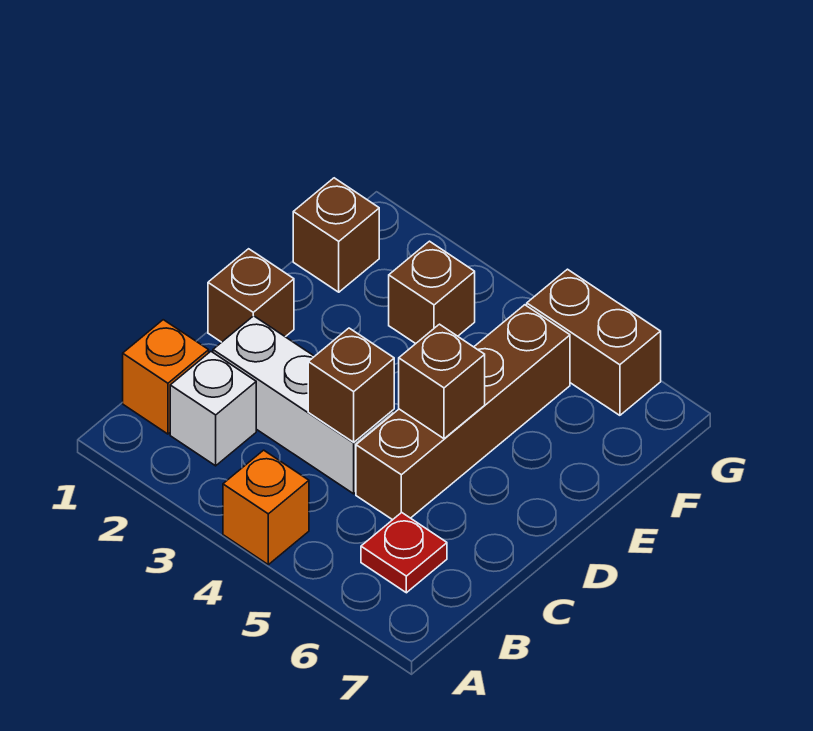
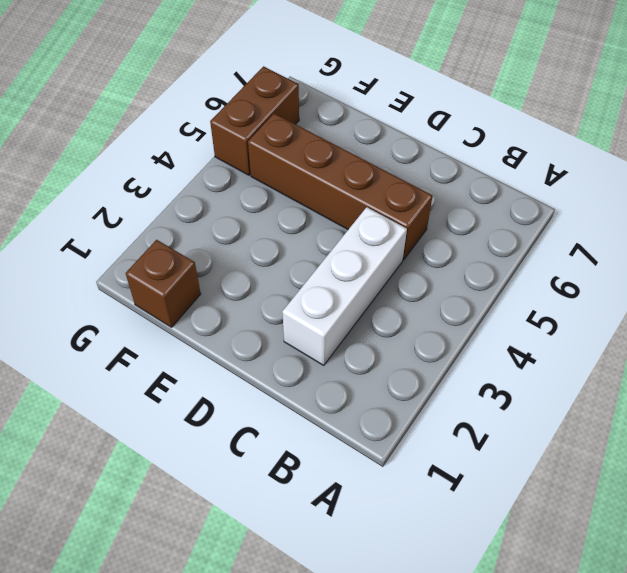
none -> orange 1x1 brick [223,450,309,565]
none -> orange 1x1 brick [123,320,209,434]
none -> white 1x1 brick [170,352,256,466]

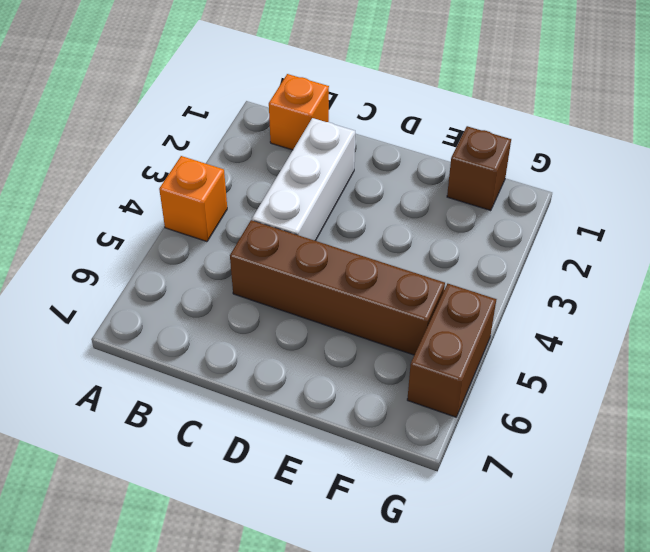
none -> white 1x1 brick [170,352,256,466]
none -> red 1x1 plate [361,512,447,593]
none -> brown 1x1 brick [208,249,294,342]

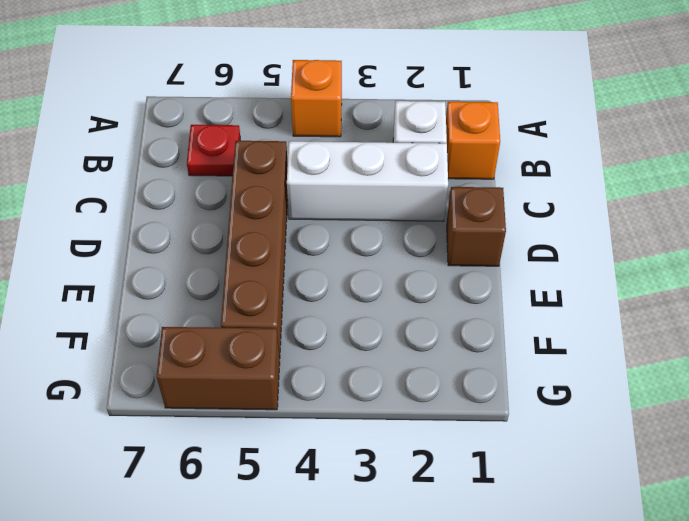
none -> brown 1x1 brick [293,178,379,292]
none -> brown 1x1 brick [389,241,475,344]
none -> brown 1x1 brick [308,328,394,442]

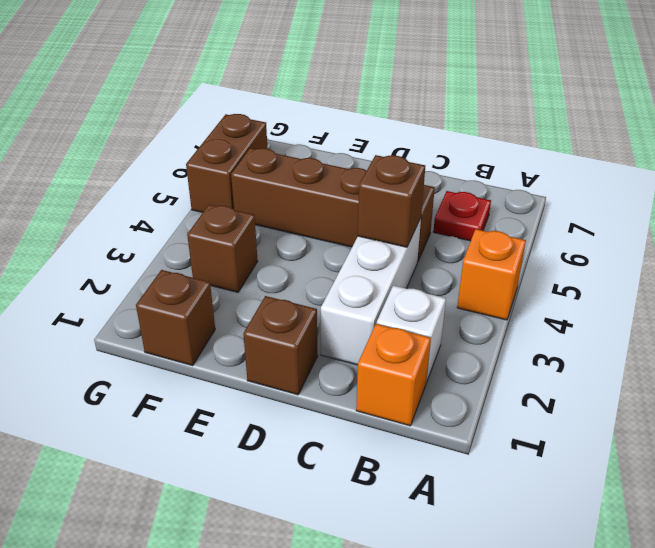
none -> brown 1x1 brick [399,324,485,439]

